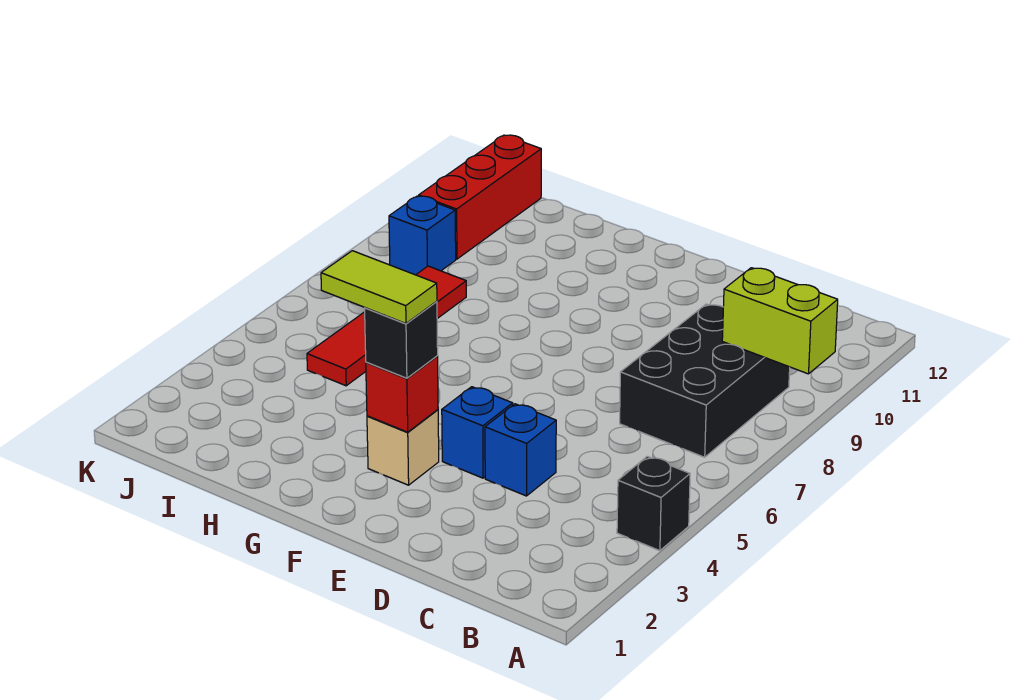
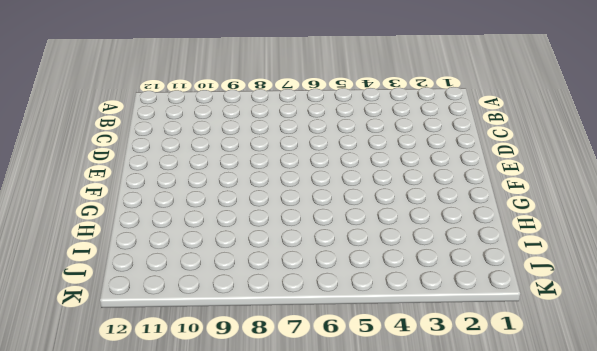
none -> black 1x1 brick [617,456,690,551]
none -> black 2x3 brick [620,304,790,457]
none -> blue 1x1 brick [485,404,556,496]

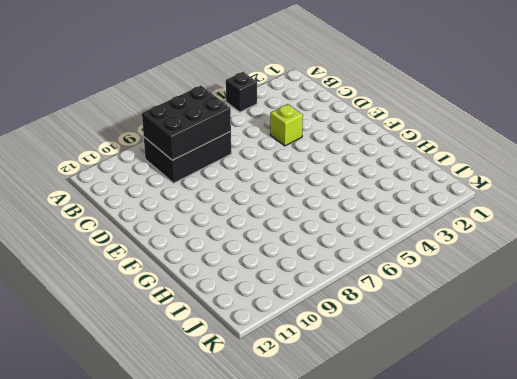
black 2x3 brick [142,86,231,160] -> lime 1x2 brick [722,268,838,374]
lime 1x1 brick [270,104,303,146] -> blue 1x1 brick [485,404,556,496]
none -> blue 1x1 brick [442,387,513,478]
none -> tan 1x1 brick [367,410,439,485]
none -> red 1x4 tile [307,266,466,386]

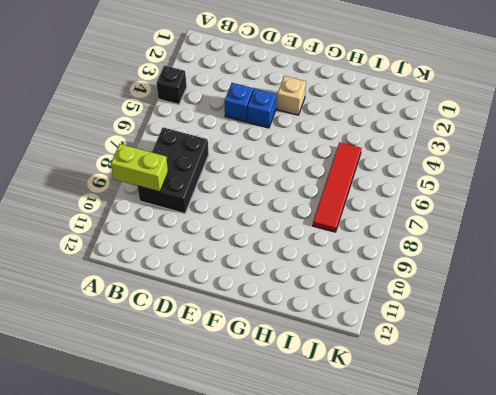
none -> blue 1x1 brick [389,196,456,275]
none -> red 1x3 brick [419,135,541,259]
none -> red 1x1 brick [366,356,438,432]

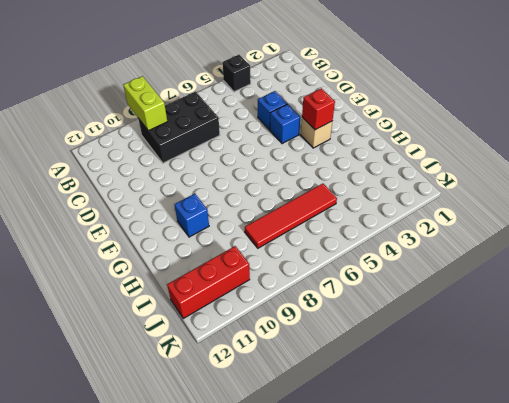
blue 1x1 brick [174,193,209,237] -> blue 1x1 brick moved to [389,196,456,275]
none -> black 1x1 brick [365,301,438,378]
none -> lime 1x2 tile [321,251,437,323]

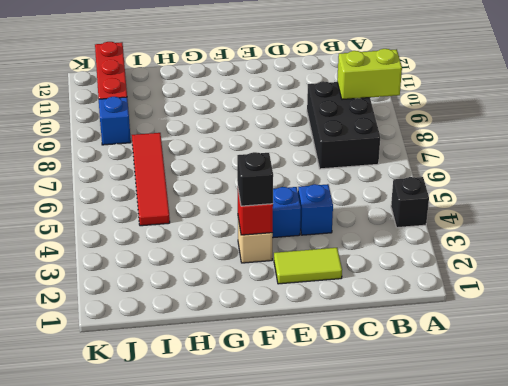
lime 1x2 tile [274,248,342,284] -> lime 1x2 tile moved to [321,251,437,323]

